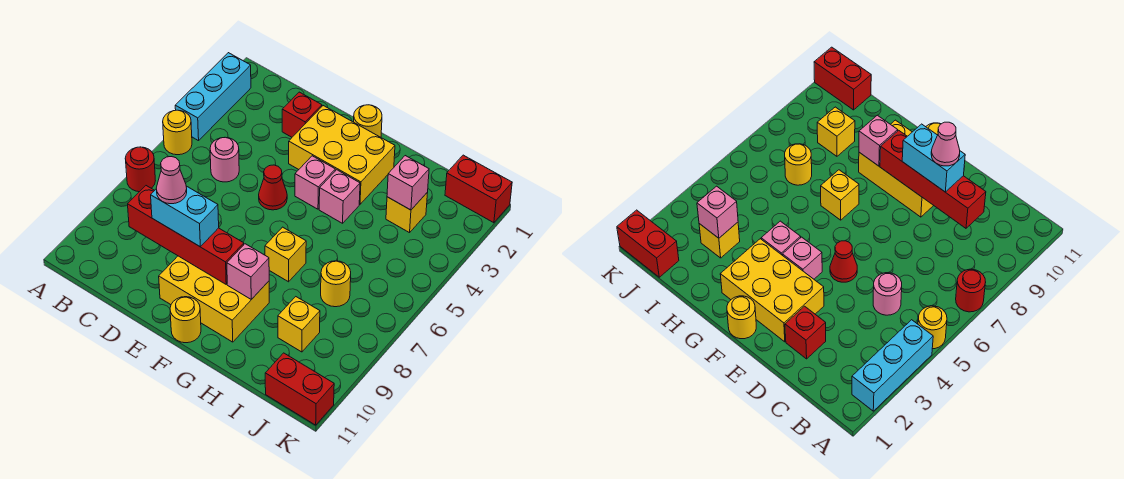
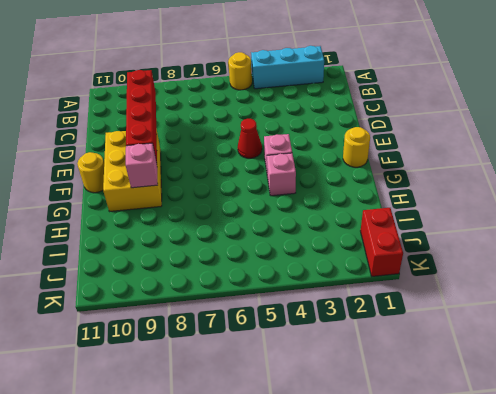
none -> red 1x1 round brick [125,147,155,192]
none -> pink 1x1 round brick [210,137,239,182]
none -> red 1x1 brick [282,92,322,137]

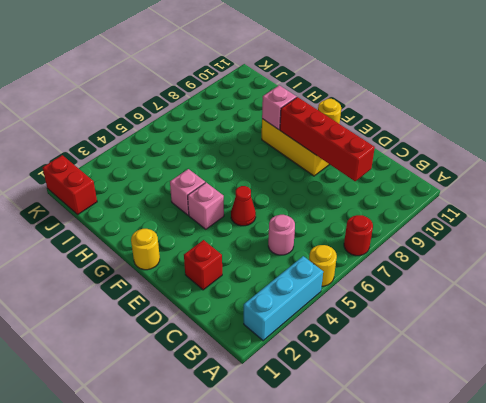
none -> yellow 2x3 brick [289,106,395,204]
none -> yellow 1x1 brick [265,227,306,282]
none -> yellow 1x1 brick [386,192,428,233]

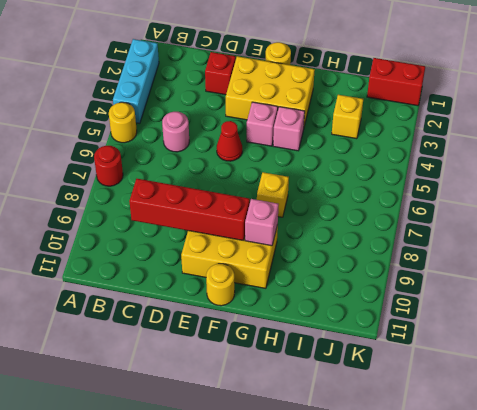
none -> yellow 1x1 round brick [321,261,351,307]
none -> yellow 1x1 brick [278,297,320,352]
none -> red 1x2 brick [265,353,334,425]

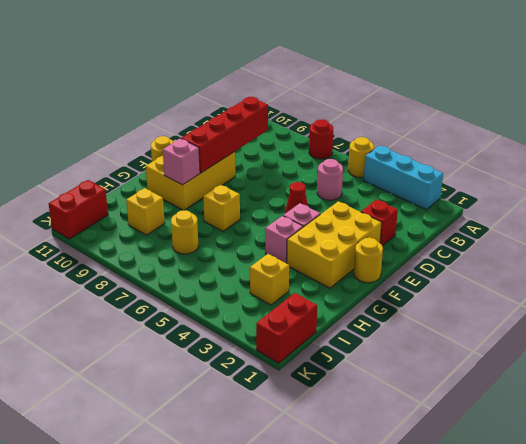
none -> pink 1x1 brick [387,156,429,210]
none -> cyan 1x2 brick [151,186,219,247]
none -> pink 1x1 cone [156,157,187,204]

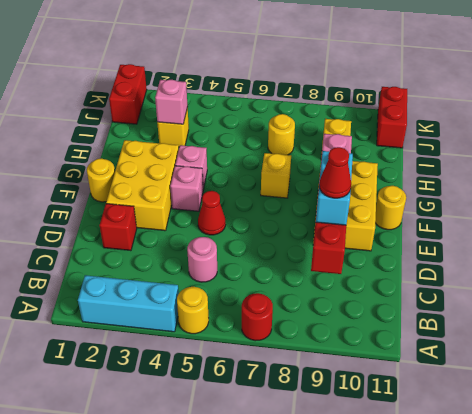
red 1x1 cone [319,147,351,198] -> pink 1x1 cone [156,157,187,204]

